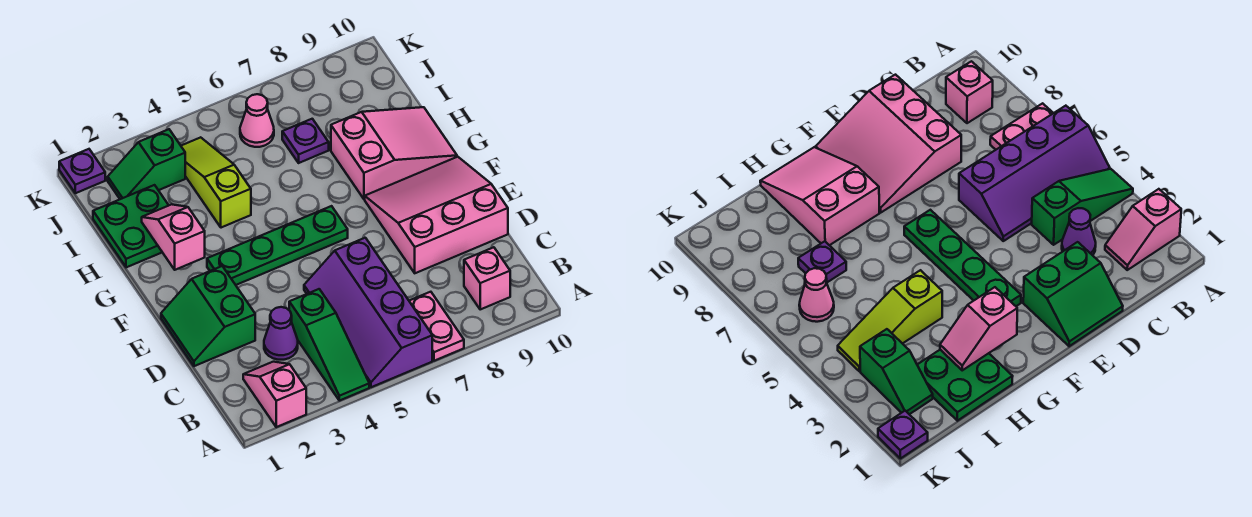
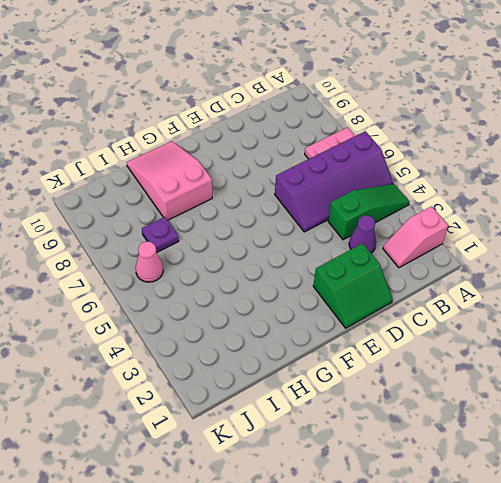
none -> pink 1x1 brick [464,247,510,309]
none -> pink 3x3 slope [365,157,508,273]
none -> green 1x4 plate [207,206,348,285]

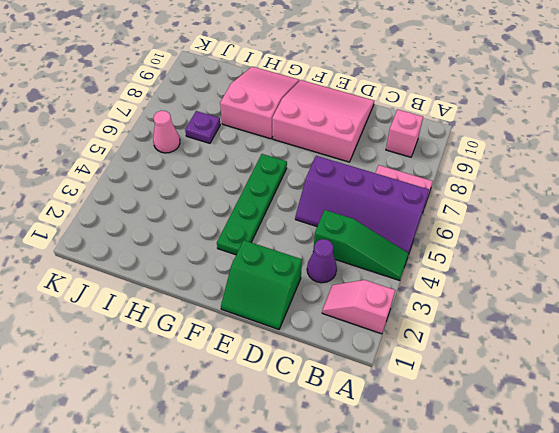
pink 3x3 slope [272,80,374,162] -> pink 3x3 slope turned to [365,157,508,273]
none -> green 2x2 plate [93,185,169,267]
none -> lime 1x3 slope [181,137,251,228]
none -> green 1x2 slope [108,129,185,199]

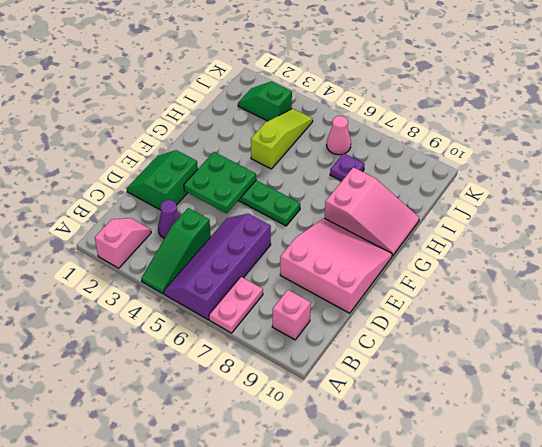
green 2x2 plate [184,152,256,213] -> green 2x2 plate moved to [93,185,169,267]
none -> purple 1x1 plate [59,149,105,193]
none -> pink 1x2 slope [142,204,205,270]

